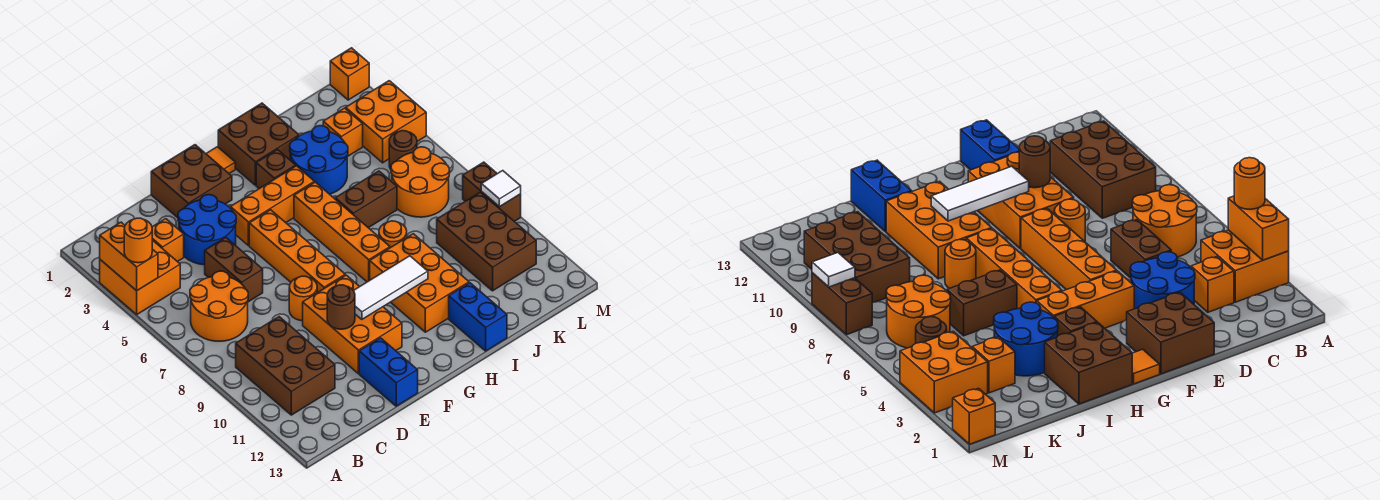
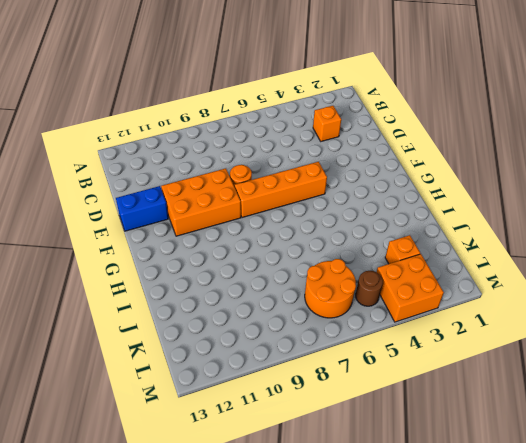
none -> orange 2x2 brick [100,240,180,314]
none -> orange 2x2 round brick [190,271,248,341]
none -> brown 2x3 brick [236,317,335,415]
none -> blue 2x2 round brick [178,195,236,265]

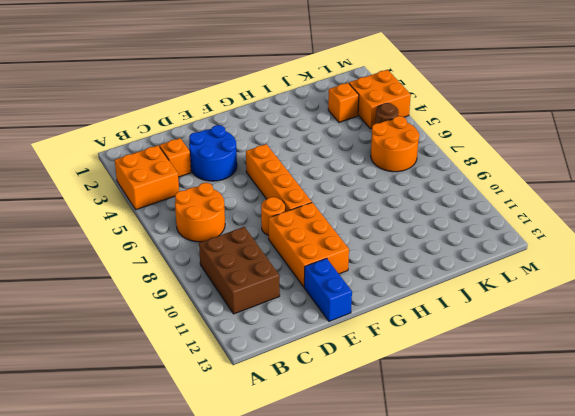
none -> brown 1x2 brick [205,238,263,302]
none -> brown 2x2 brick [151,145,232,218]
none -> orange 1x3 brick [230,166,314,246]
none -> orange 1x1 tile [206,147,235,174]

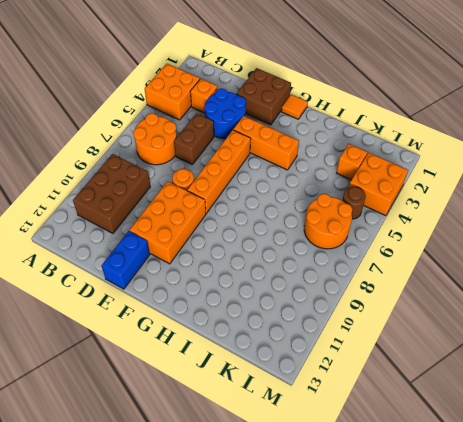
none -> brown 2x2 brick [218,103,299,185]
none -> brown 1x1 brick [256,150,296,189]
none -> orange 1x4 brick [294,182,390,282]
none -> orange 2x3 brick [370,234,469,332]

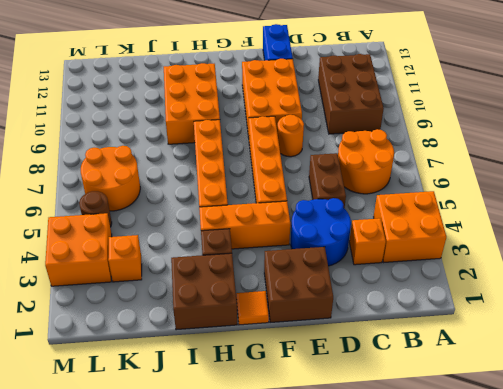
none -> blue 2x2 round brick [290,126,348,194]
none -> brown 1x2 brick [335,171,397,228]
none -> orange 1x1 round brick [379,221,407,248]
none -> blue 1x2 brick [449,283,507,351]

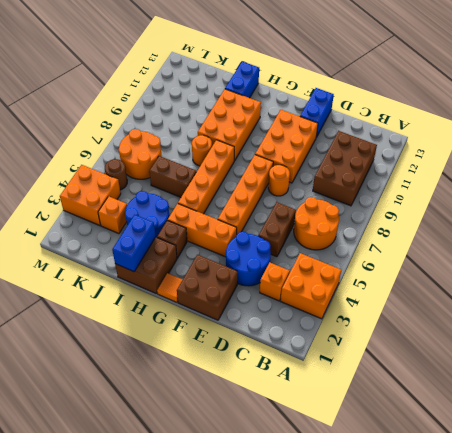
blue 1x2 brick [112,215,156,272] -> none
none -> brown 2x3 brick [437,192,536,291]
none -> orange 1x1 brick [330,48,369,100]
none -> brown 1x2 brick [463,162,521,222]
none -> orange 1x2 brick [100,222,158,291]

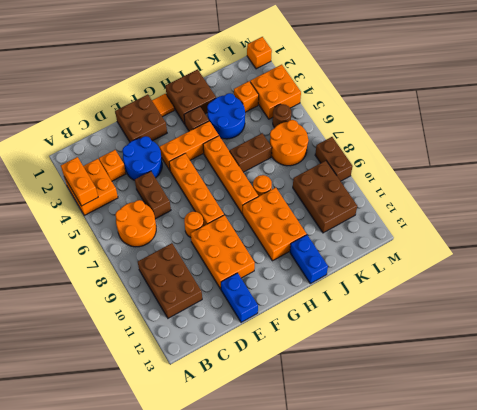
none -> brown 1x1 round brick [327,285,355,329]
none -> white 1x3 tile [354,256,428,319]
none -> white 1x1 tile [481,171,521,207]
none -> orange 1x1 round brick [124,218,152,263]

